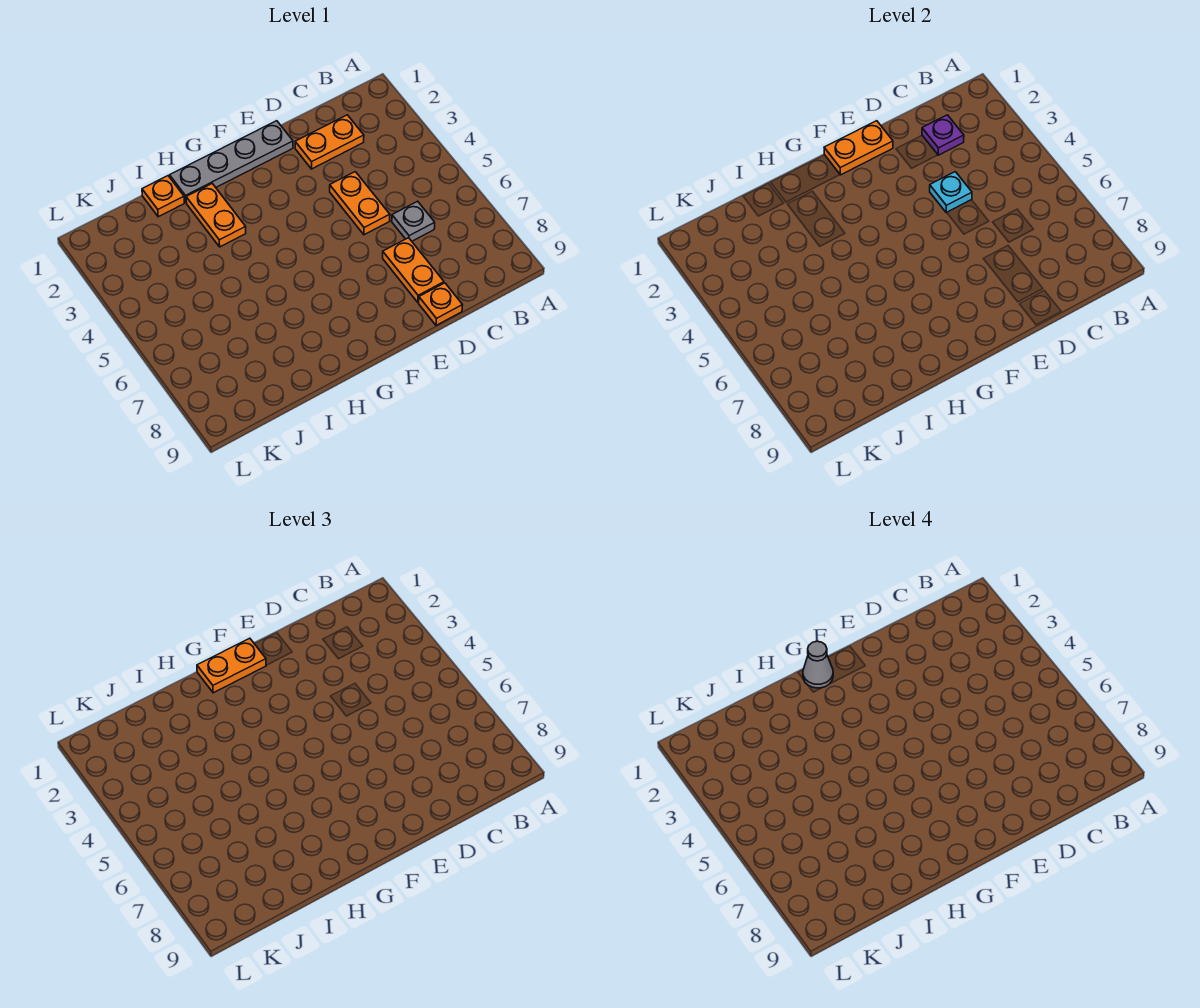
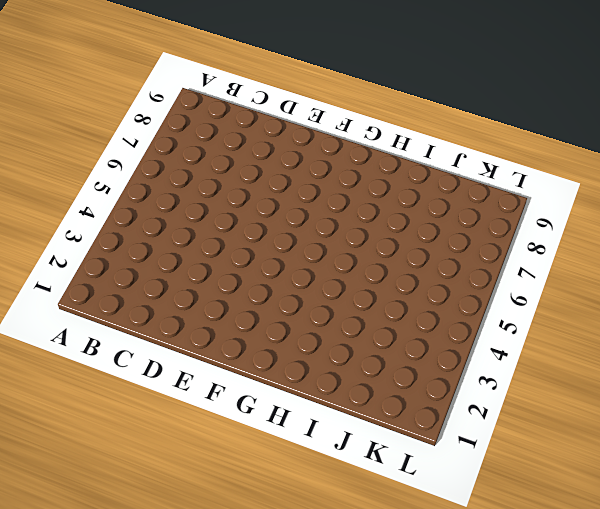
none -> orange 1x2 plate [295,115,364,169]
none -> grey 1x1 plate [392,201,435,241]
none -> orange 1x2 plate [330,172,390,235]

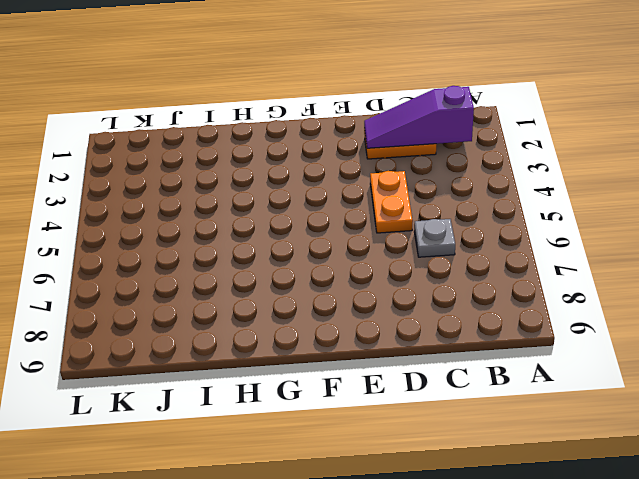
purple 1x3 slope [364,86,474,148] -> purple 1x1 plate [922,115,964,155]
none -> orange 1x2 plate [383,238,444,302]
none -> orange 1x1 plate [419,283,463,325]
none -> grey 1x4 plate [170,121,293,203]

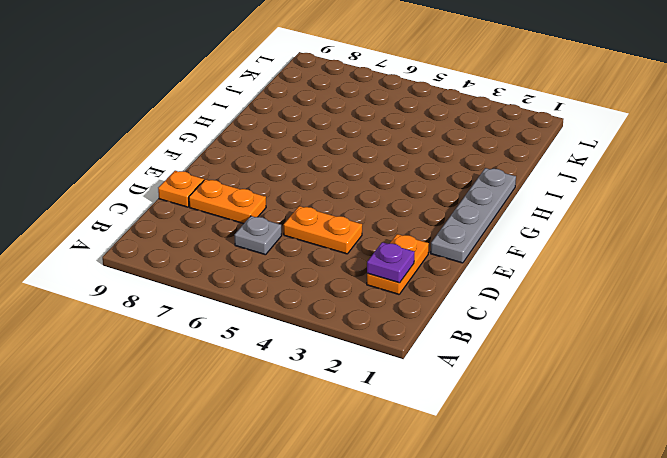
none -> orange 1x2 plate [186,184,246,247]
none -> orange 1x1 plate [142,176,184,217]
none -> cyan 1x1 plate [930,172,972,213]

